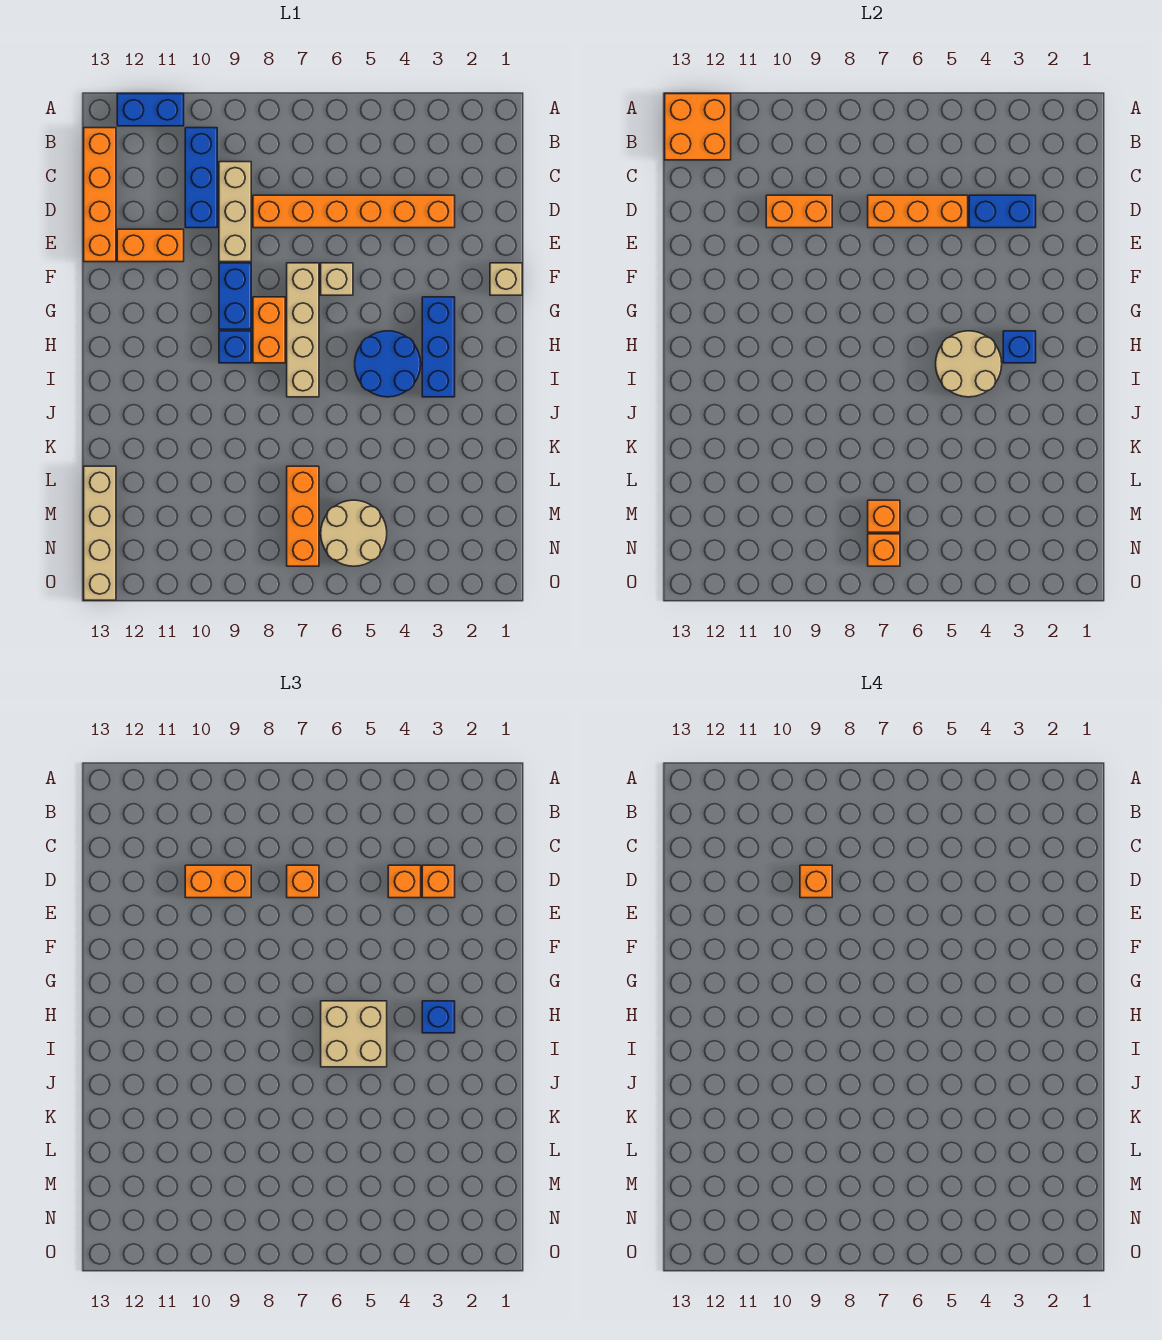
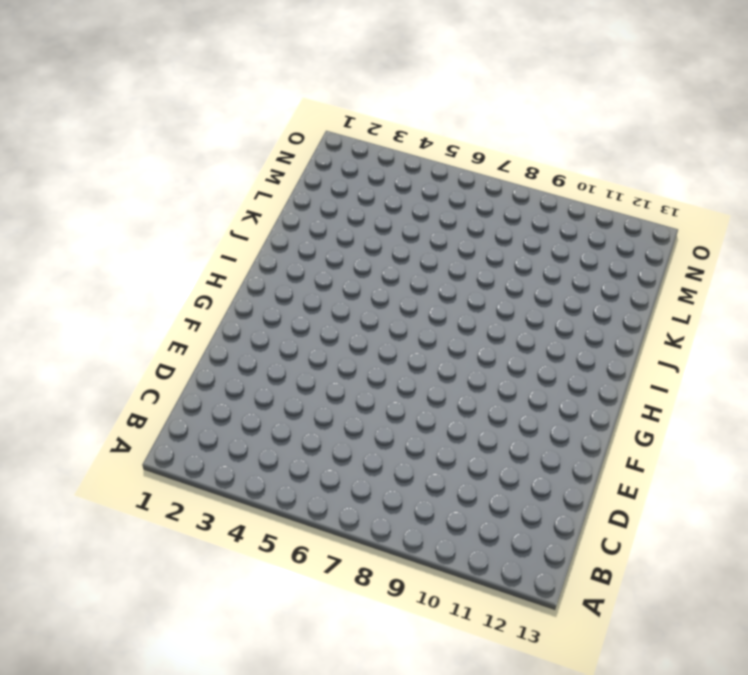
none -> blue 1x2 brick [117,94,184,126]
none -> blue 1x3 brick [185,128,217,228]
none -> orange 1x4 brick [84,128,116,262]
none -> tan 1x3 brick [219,162,251,262]

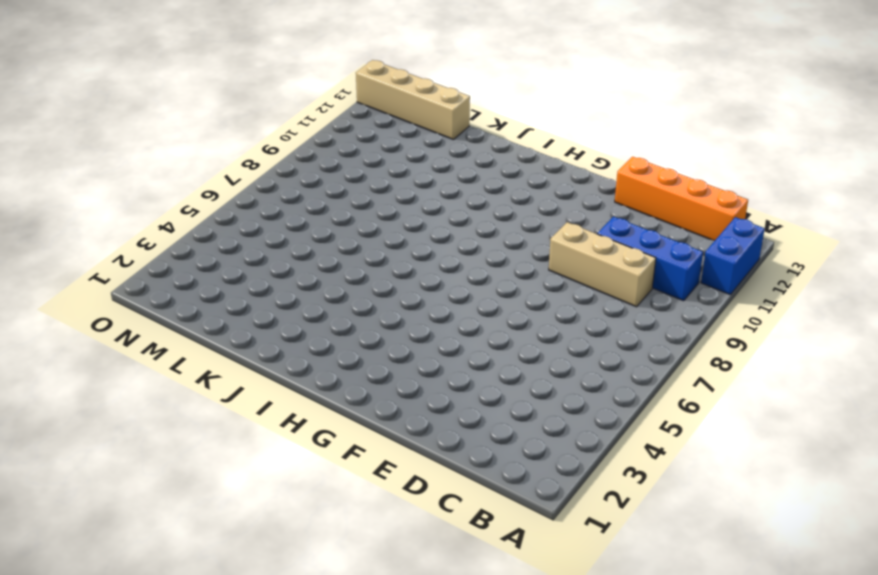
none -> orange 1x6 brick [253,195,455,228]
none -> orange 1x2 brick [117,229,184,262]
none -> tan 1x1 brick [490,263,522,295]
none -> tan 1x1 brick [321,263,353,295]

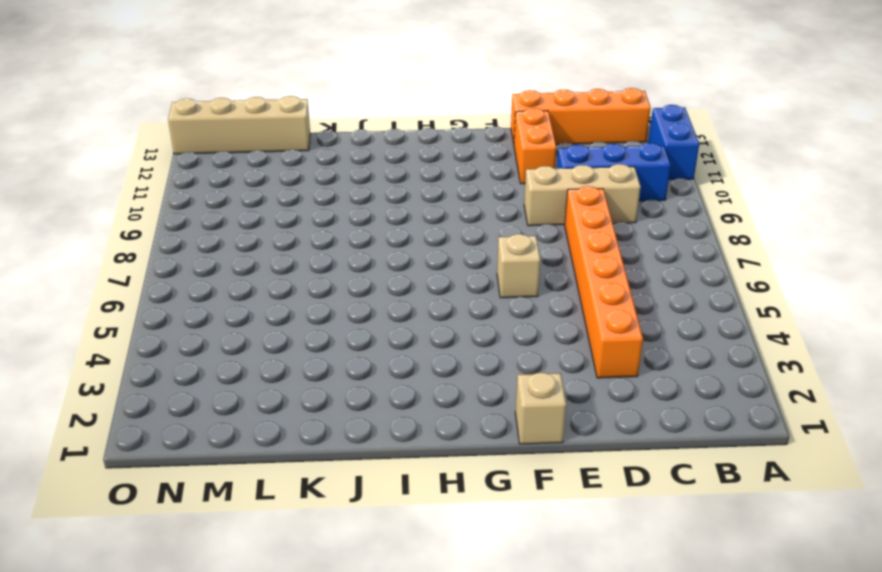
none -> tan 1x4 brick [287,263,319,397]
none -> blue 1x2 brick [219,263,251,329]
none -> blue 1x3 brick [422,297,455,397]
none -> orange 1x2 brick [253,297,285,363]

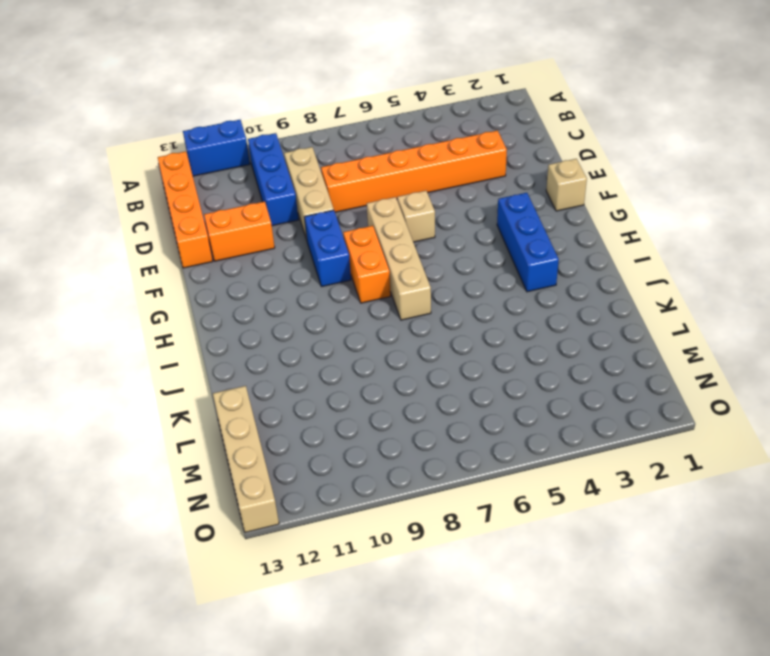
none -> blue 2x2 round brick [355,331,421,397]
none -> blue 1x1 brick [219,331,251,363]
none -> orange 1x3 brick [287,466,319,566]
none -> tan 2x2 round brick [321,500,387,566]

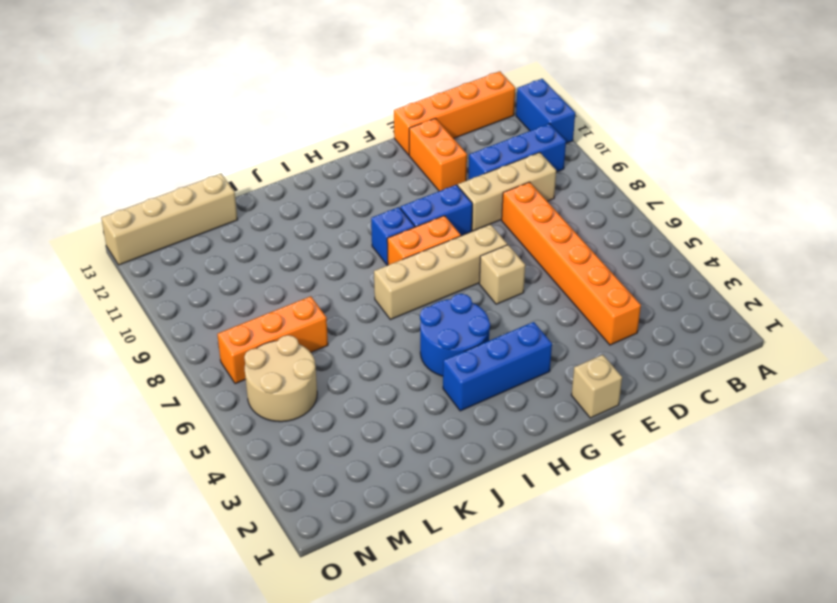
none -> orange 2x2 brick [665,94,731,160]
none -> blue 1x2 brick [969,195,1036,228]
none -> orange 1x3 brick [868,195,968,228]
none -> orange 1x2 brick [766,195,832,228]

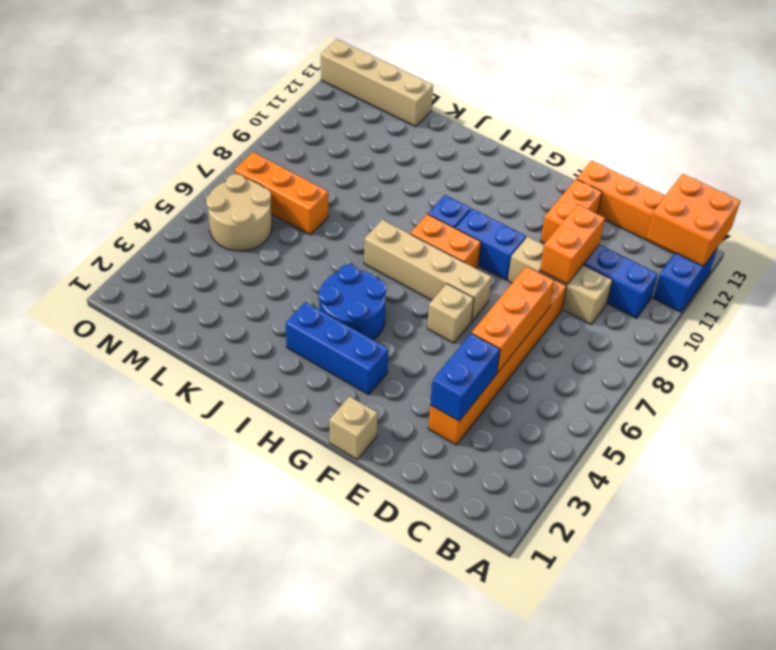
none -> blue 1x1 brick [1003,331,1036,363]
none -> tan 2x2 round brick [936,331,1002,397]
none -> orange 1x1 brick [868,500,900,532]
none -> orange 1x1 brick [868,534,900,566]

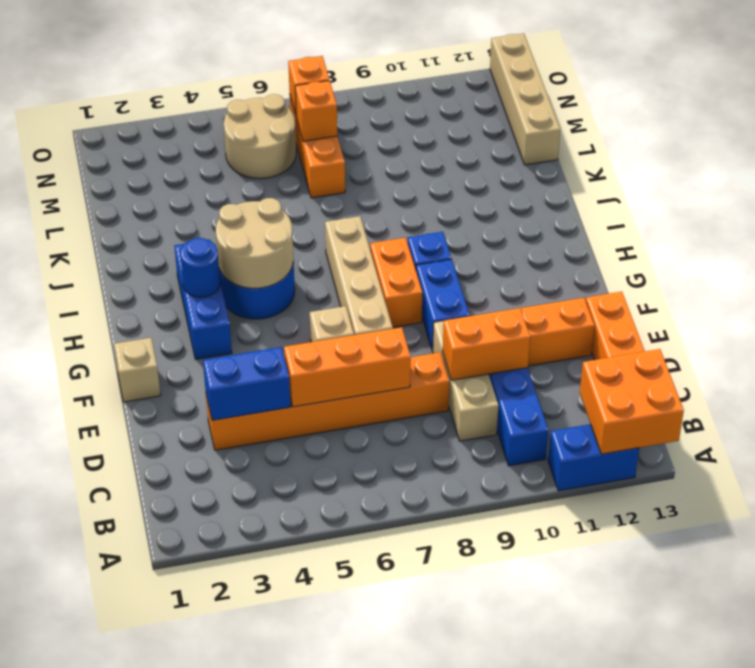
blue 1x1 round brick [180,238,220,297] -> blue 1x1 brick [1003,331,1036,363]
none -> orange 1x1 brick [422,865,455,898]
none -> orange 1x1 brick [388,865,421,898]
none -> orange 1x1 brick [287,865,319,898]
none -> orange 1x2 brick [185,865,251,898]

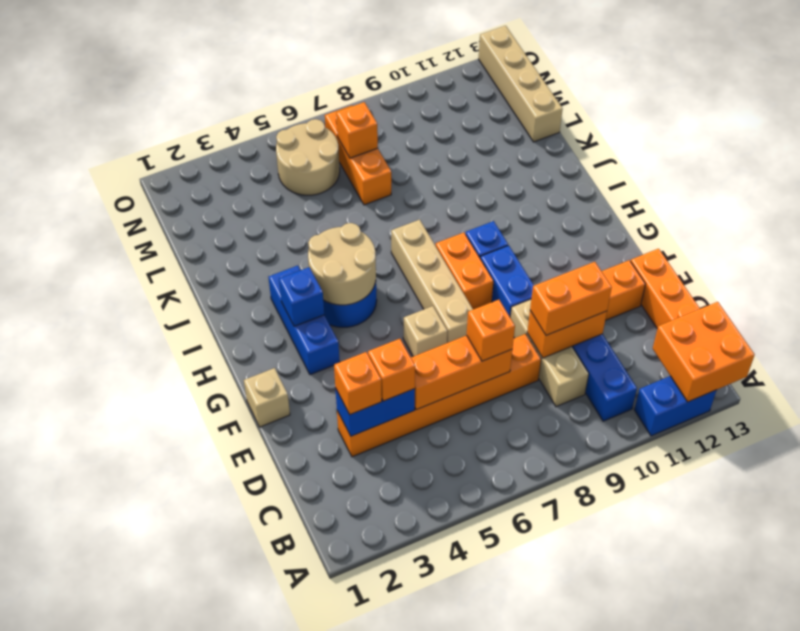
none -> orange 1x1 brick [868,534,900,566]
none -> blue 1x1 brick [422,1001,455,1033]
none -> tan 2x2 brick [321,1001,387,1067]
none -> orange 1x1 brick [800,865,832,898]

